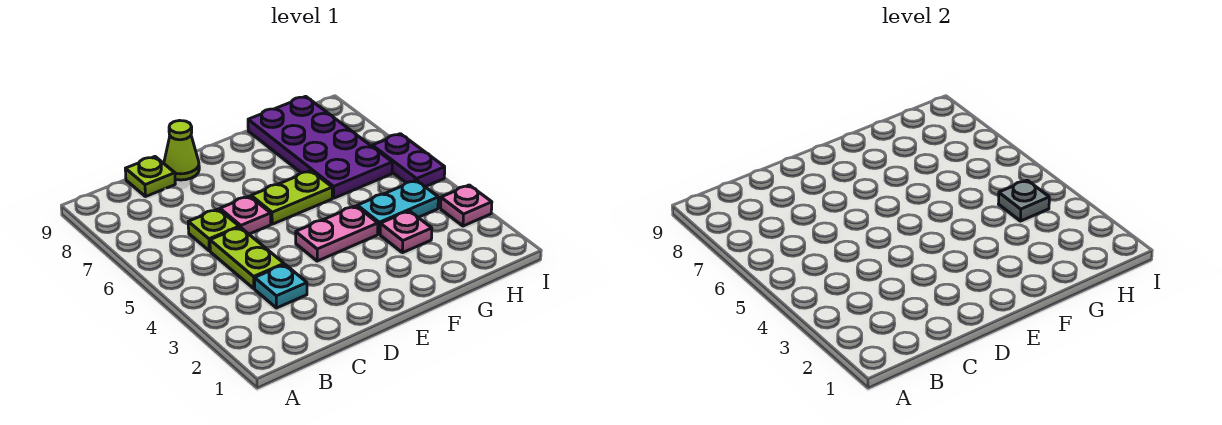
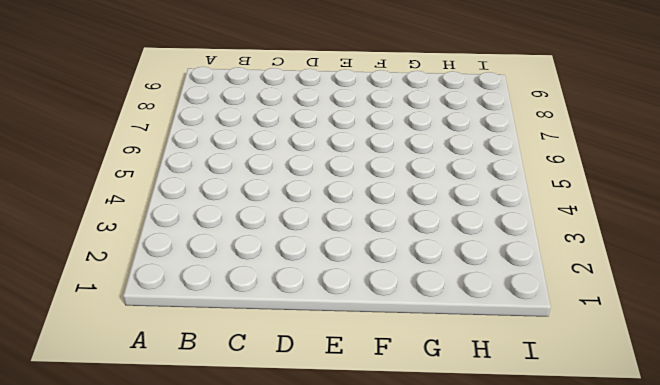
none -> cyan 1x1 plate [255,265,307,308]
none -> lime 1x2 plate [210,227,284,288]
none -> lime 1x1 plate [188,209,239,251]

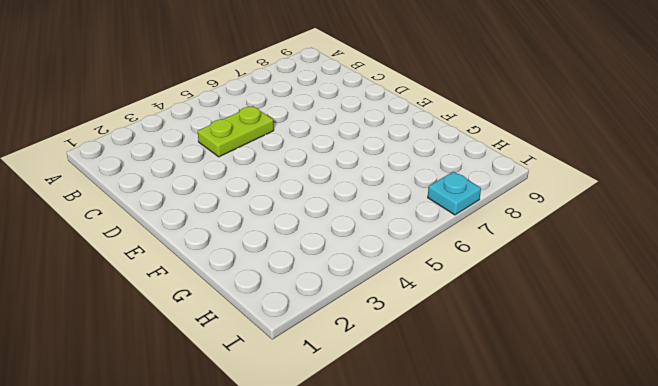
cyan 1x1 plate [428,172,481,215] -> cyan 1x1 plate moved to [255,265,307,308]
none -> lime 1x1 plate [188,209,239,251]
none -> lime 1x1 plate [125,157,175,197]
none -> pink 1x1 plate [220,196,271,234]

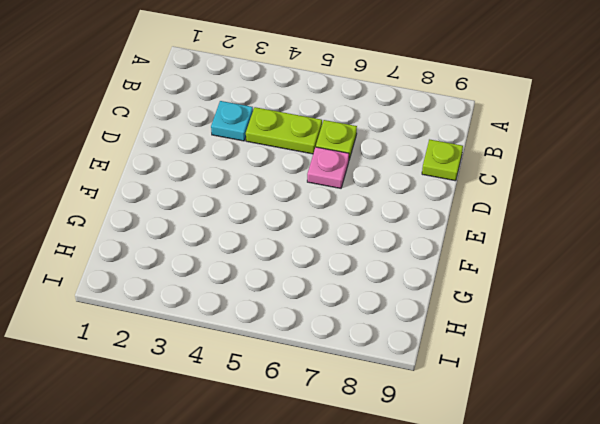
none -> lime 1x1 cone [164,120,199,180]
none -> pink 1x2 plate [296,206,378,261]
none -> lime 1x2 plate [251,171,332,224]

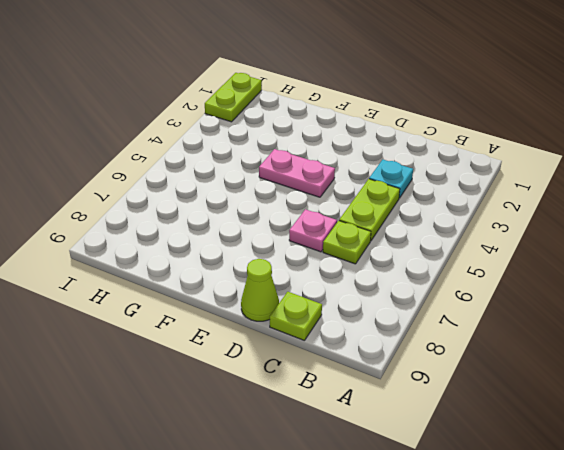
lime 1x2 plate [205,73,262,122] -> lime 1x2 plate turned to [251,171,332,224]
none -> pink 1x1 plate [380,211,432,253]
none -> cyan 1x2 plate [357,180,438,234]
none -> purple 2x4 plate [248,96,392,198]

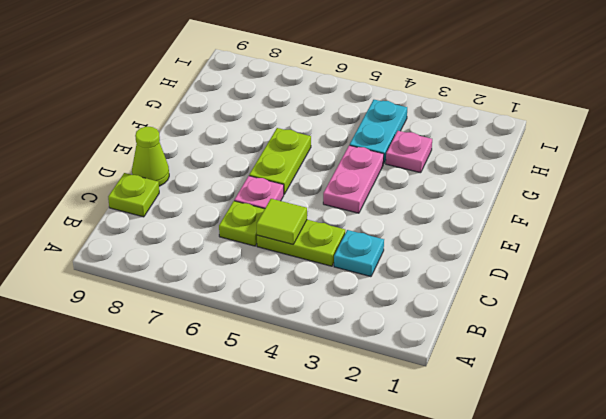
lime 1x1 tile [257,199,307,244] -> none
none -> purple 2x4 plate [248,96,392,198]
none -> pink 1x1 plate [441,185,492,226]
none -> purple 1x2 plate [372,134,445,187]

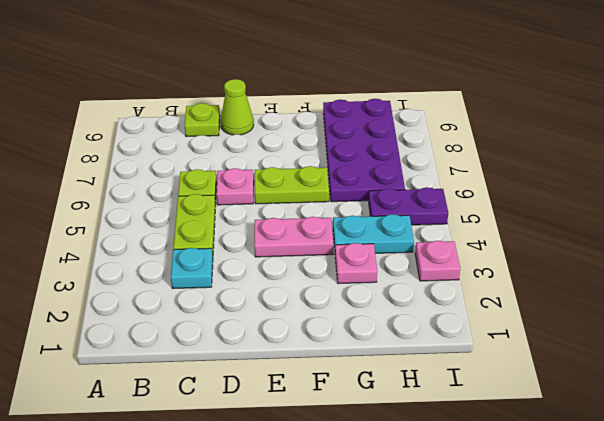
purple 1x2 plate [369,187,448,225] -> purple 1x2 plate turned to [372,134,445,187]
none -> grey 1x1 plate [999,180,1049,221]

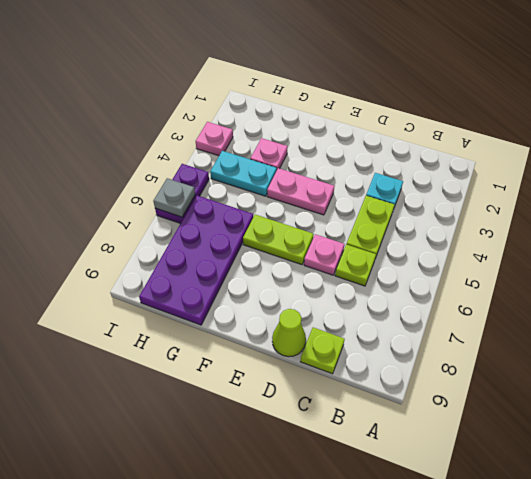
grey 1x1 plate [153,178,195,217] -> grey 1x1 plate moved to [999,180,1049,221]

